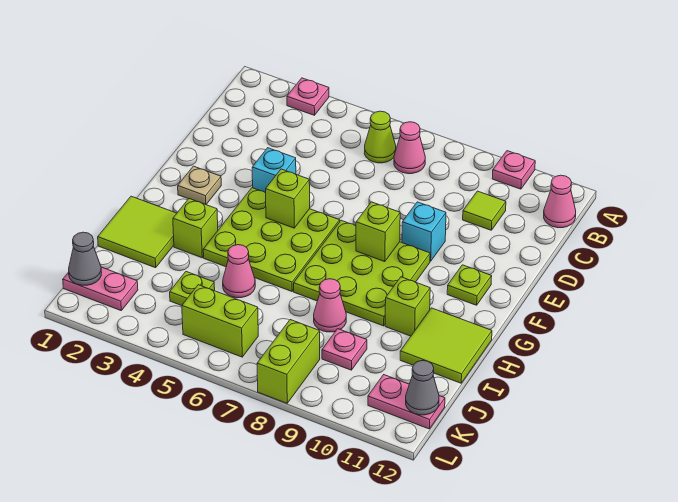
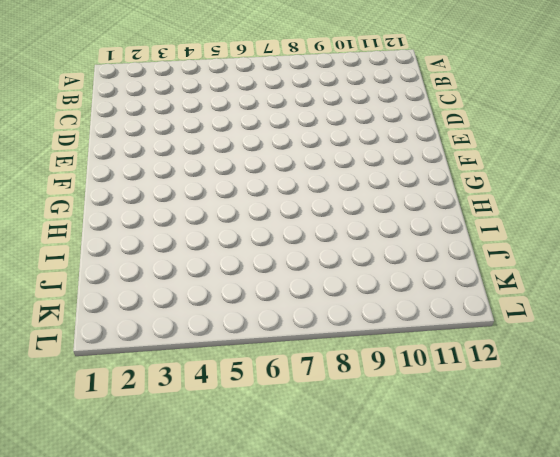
none -> pink 1x1 plate [287,78,329,115]
none -> pink 1x1 plate [492,151,535,189]
none -> lime 1x1 cone [364,111,396,163]

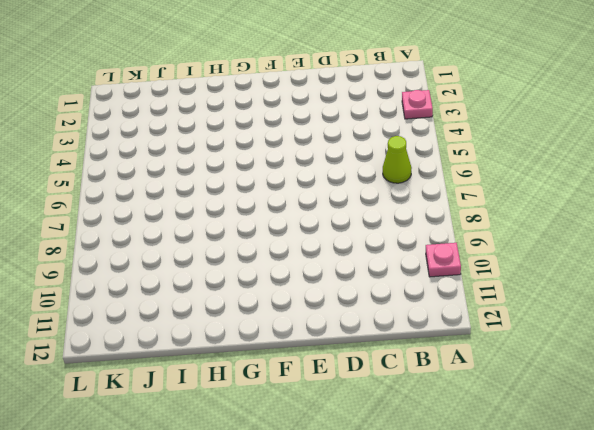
none -> pink 1x1 cone [394,122,425,174]
none -> pink 1x1 cone [544,175,576,228]
none -> lime 1x1 tile [463,191,506,230]

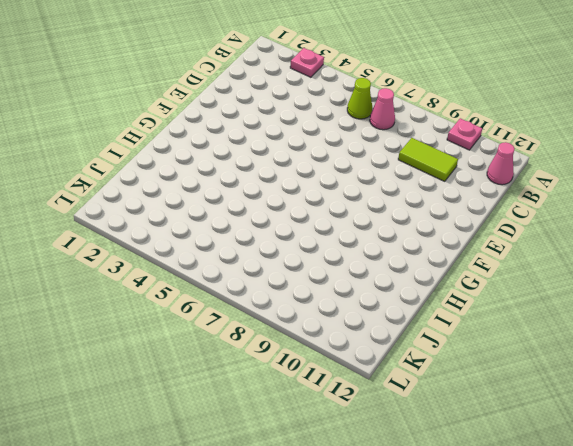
lime 1x2 tile [398,138,458,181] -> lime 1x1 tile [463,191,506,230]
none -> cyan 1x1 brick [252,148,296,193]
none -> cyan 1x1 brick [402,202,446,261]
none -> tan 1x1 plate [178,166,221,204]

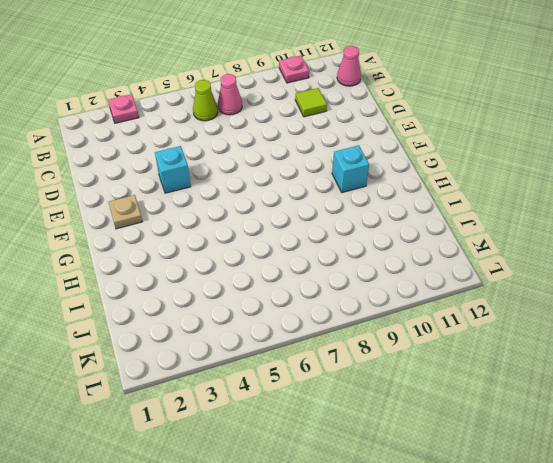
cyan 1x1 brick [332,145,369,193] -> cyan 1x1 brick moved to [402,202,446,261]
none -> lime 3x3 plate [203,188,340,291]
none -> lime 3x3 plate [294,220,430,326]
none -> lime 1x1 plate [447,265,492,305]

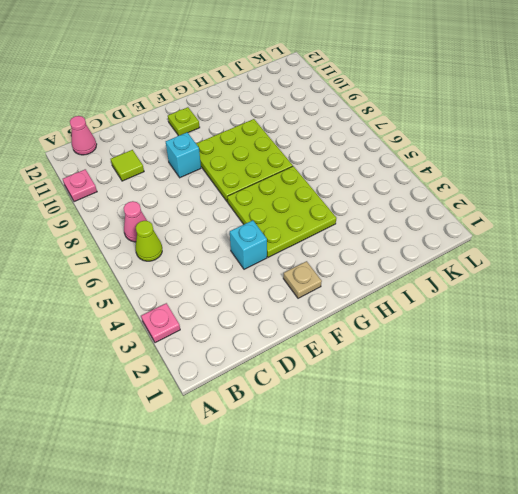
none -> lime 2x2 tile [98,196,177,268]
none -> lime 1x1 brick [173,199,218,258]
none -> lime 1x1 brick [385,277,430,336]

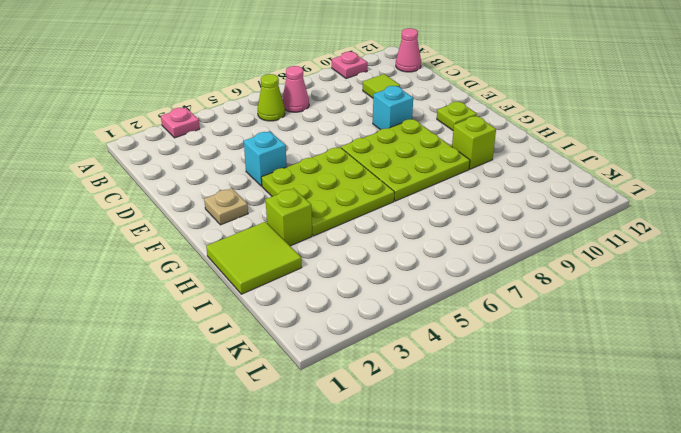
none -> lime 2x2 tile [400,308,492,383]
none -> pink 1x1 cone [223,245,255,298]
none -> pink 1x1 cone [314,279,346,332]

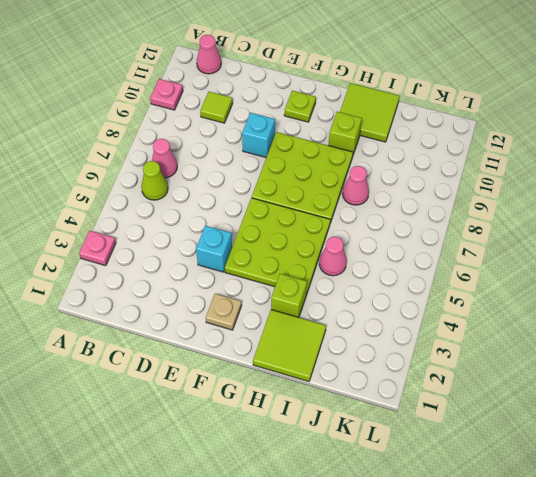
none -> lime 1x1 plate [170,272,215,306]
none -> pink 1x1 plate [322,329,367,370]
none -> pink 1x2 plate [63,267,138,310]

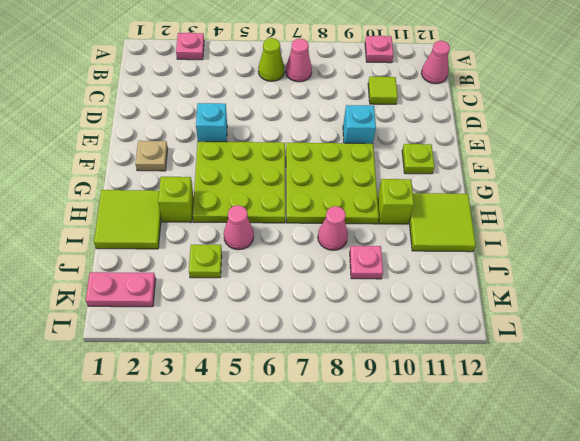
none -> lime 1x2 brick [182,285,258,357]
none -> lime 1x2 brick [257,320,320,403]
none -> pink 1x2 plate [368,375,445,429]

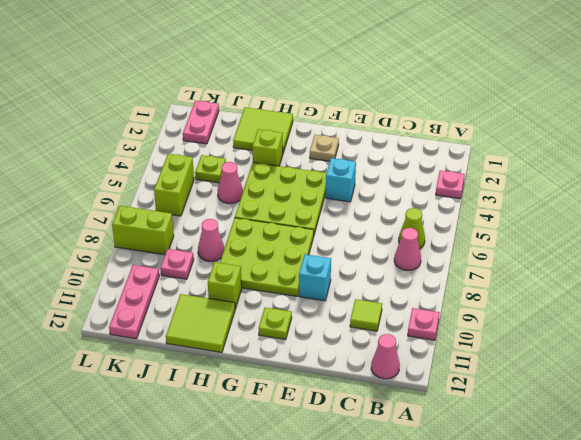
pink 1x3 plate [109,265,159,339] -> pink 1x2 plate [368,375,445,429]
none -> lime 1x1 brick [266,169,310,228]
none -> lime 1x1 brick [356,202,400,262]
none -> grey 1x1 cone [69,232,101,285]

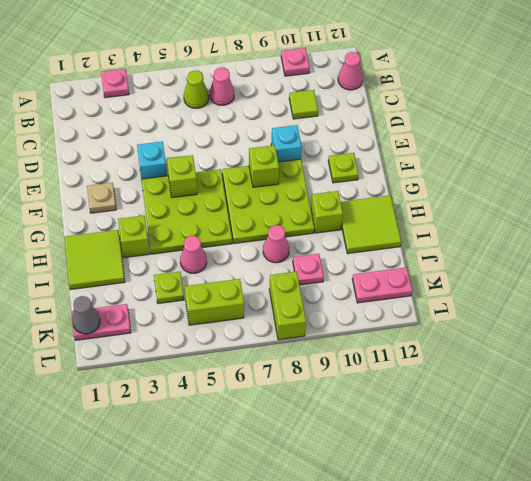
none -> grey 1x1 cone [406,361,439,415]

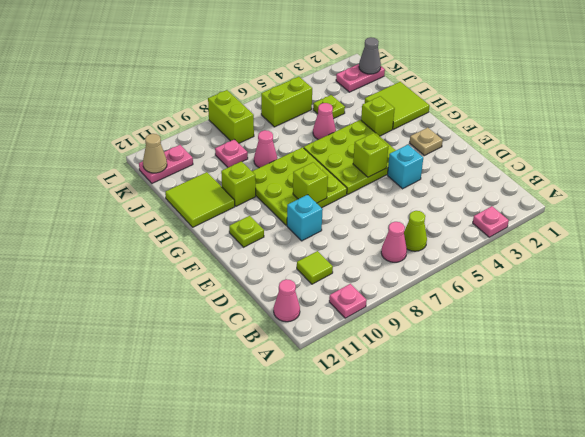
tan 1x1 cone [143,134,167,173] -> grey 1x1 cone [406,361,439,415]

